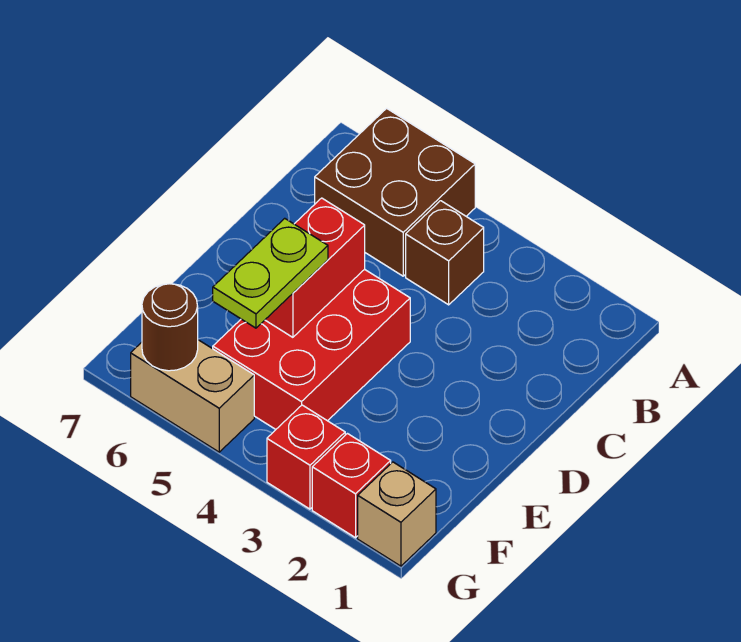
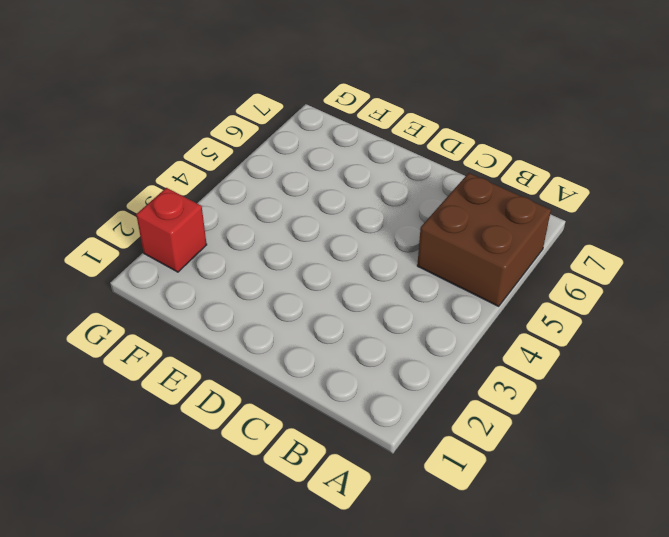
none -> brown 1x1 brick [406,201,484,305]
none -> red 2x3 brick [213,269,410,429]

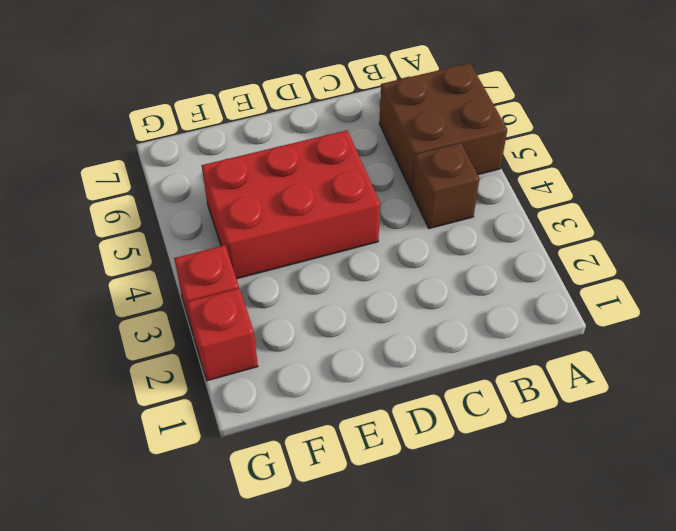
none -> tan 1x1 brick [358,462,436,566]
none -> tan 1x2 brick [131,340,254,452]

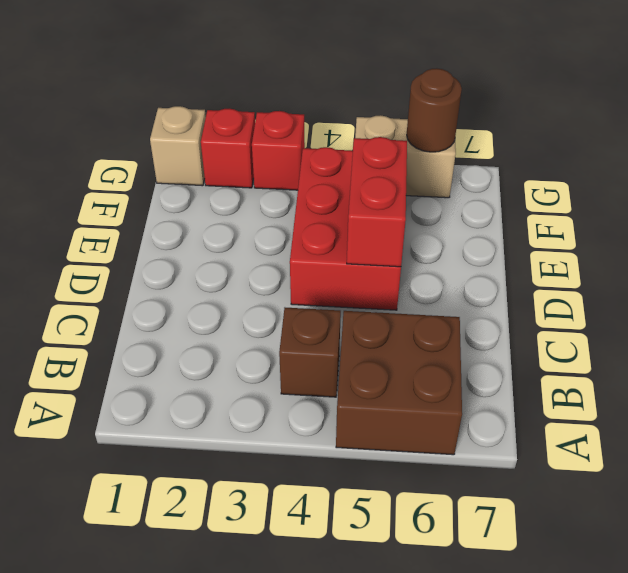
none -> lime 1x2 plate [213,218,328,328]

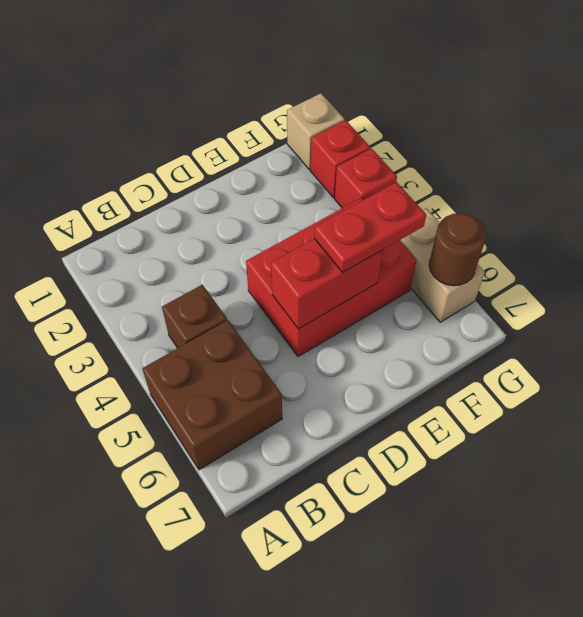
red 1x2 plate [314,182,426,272] -> lime 1x2 plate [213,218,328,328]

